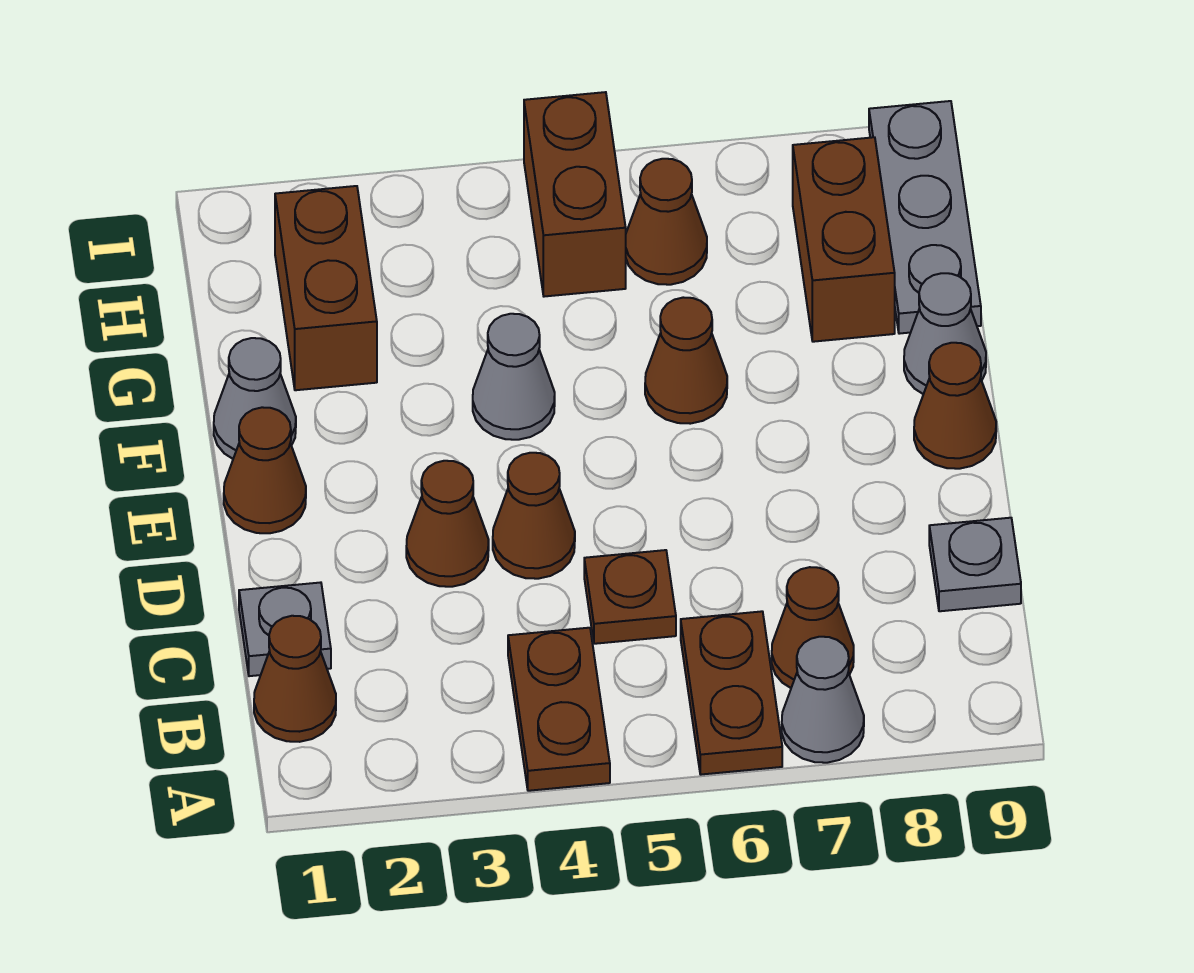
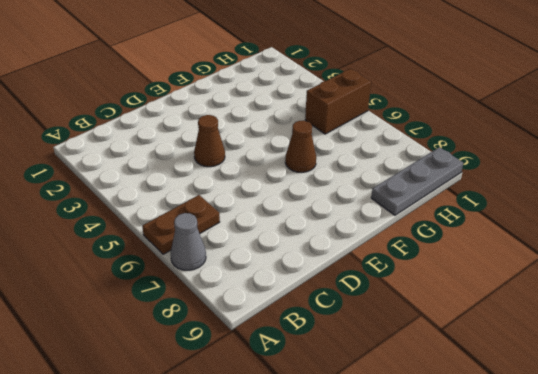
none -> brown 1x2 plate [508,628,610,791]
none -> brown 1x1 cone [254,616,336,742]
none -> brown 1x1 cone [772,567,854,688]

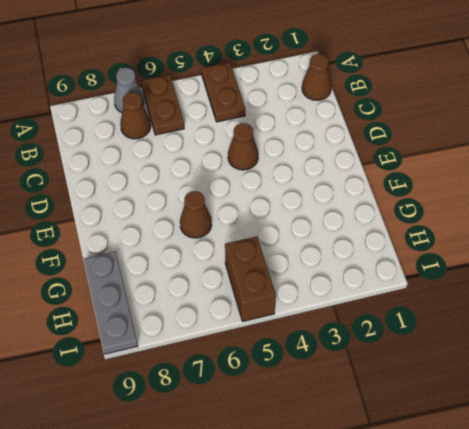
none -> grey 1x1 plate [239,582,331,676]
none -> brown 1x1 plate [584,550,676,644]
none -> grey 1x1 plate [929,518,1021,611]

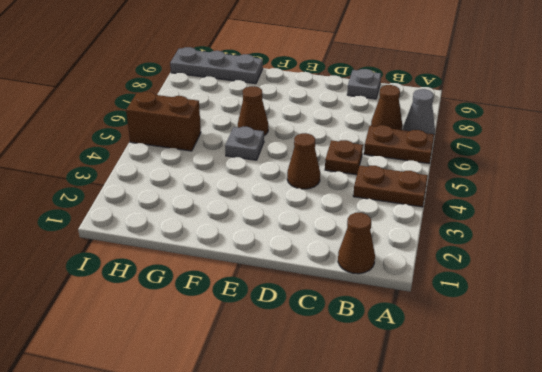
grey 1x1 plate [225,127,264,160] -> grey 1x1 plate moved to [239,582,331,676]
none -> brown 1x1 cone [406,461,489,587]
none -> brown 1x1 cone [224,407,306,533]
none -> brown 1x1 cone [914,343,996,469]

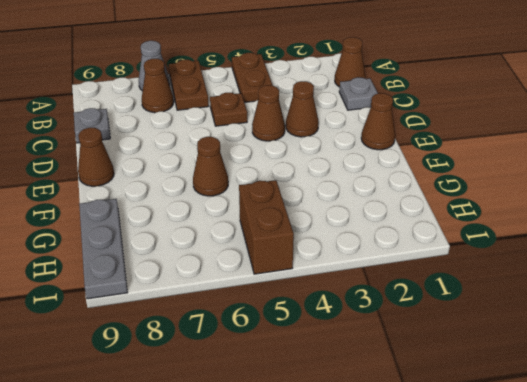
none -> grey 1x1 cone [214,338,296,459]
none -> grey 1x1 cone [473,314,555,440]
none -> grey 1x1 cone [904,273,986,394]

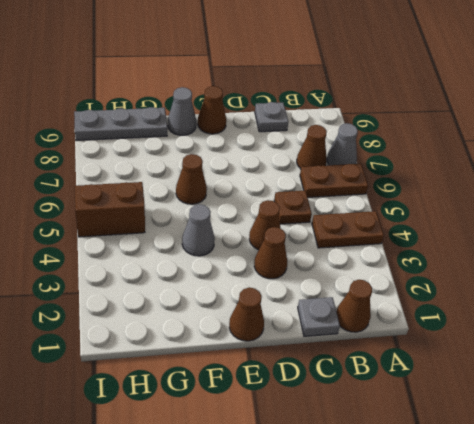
none -> grey 1x1 cone [214,338,296,459]
none -> brown 1x2 brick [275,186,377,390]
none -> brown 1x2 brick [793,137,895,342]

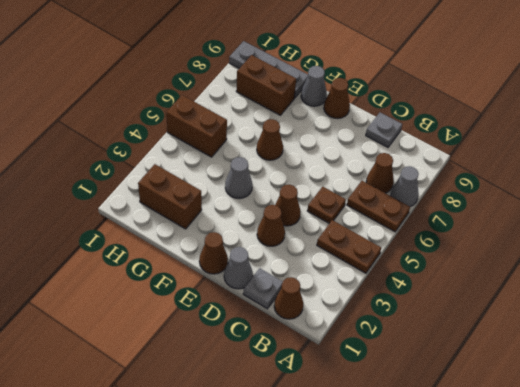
grey 1x1 cone [224,247,253,289] -> grey 1x1 cone moved to [214,338,296,459]
none -> brown 1x1 cone [626,159,707,285]

